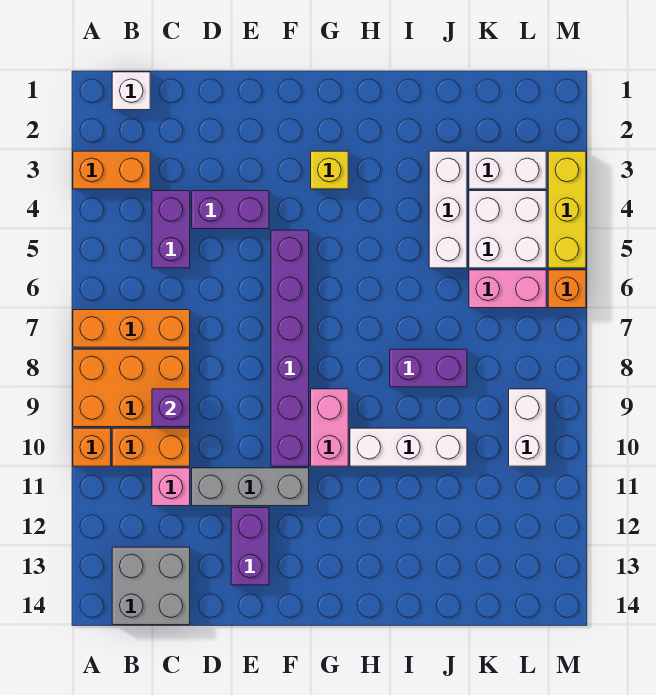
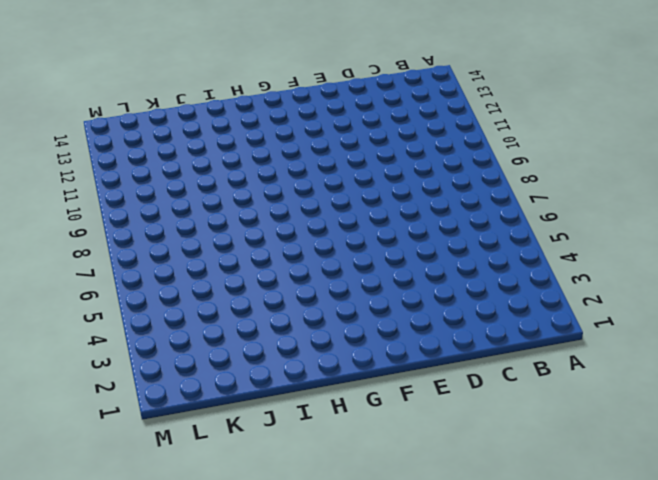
none -> orange 1x2 brick [73,151,150,189]
none -> orange 1x3 brick [73,310,190,347]
none -> orange 2x3 brick [73,349,190,427]

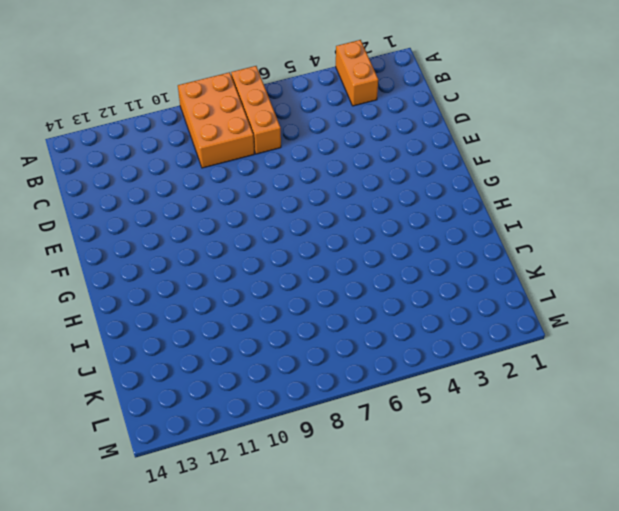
none -> orange 1x1 brick [73,428,111,466]
none -> white 1x1 brick [112,72,150,110]
none -> orange 1x2 brick [112,428,190,466]

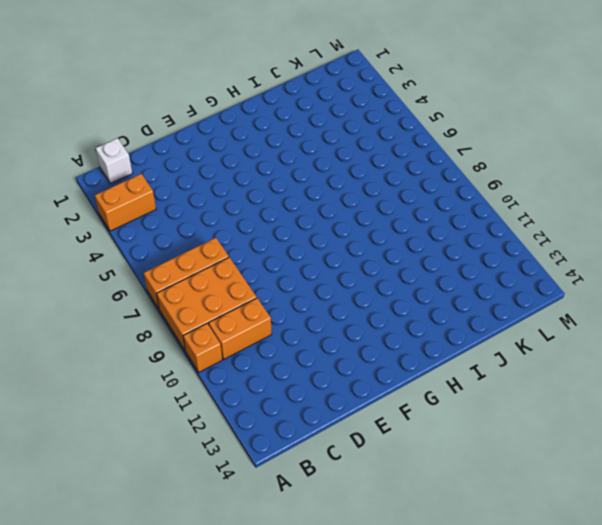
none -> grey 2x2 brick [112,547,190,625]
none -> purple 1x2 brick [152,191,190,268]
none -> pink 1x1 brick [152,468,190,506]

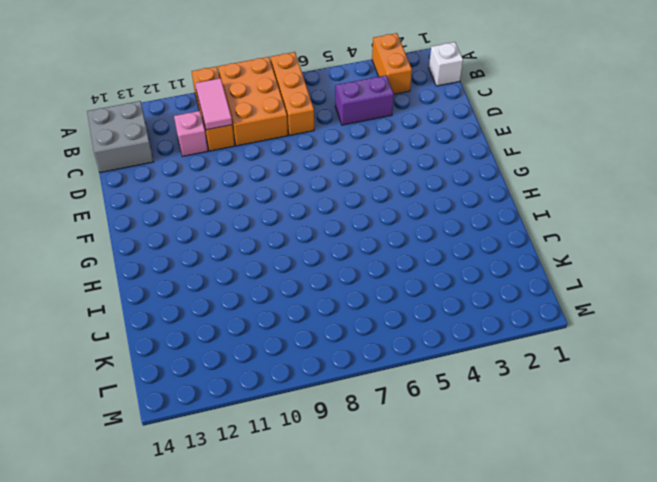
pink 1x2 tile [195,78,232,130] -> none
none -> purple 1x2 brick [192,191,269,229]
none -> grey 1x3 brick [192,468,309,506]
none -> purple 1x2 brick [231,508,269,585]

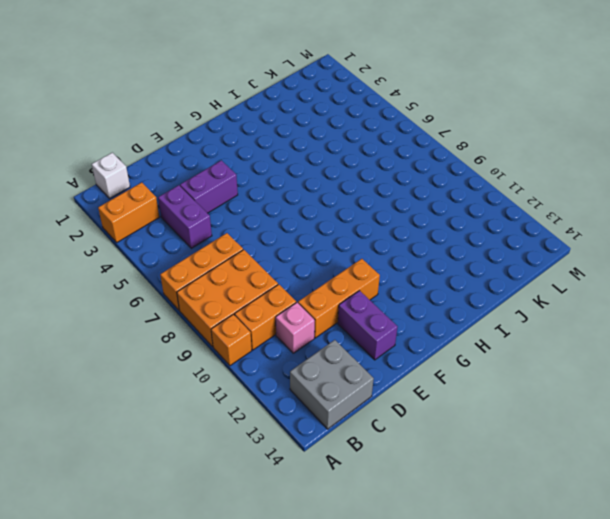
orange 1x3 brick [298,259,380,338] -> grey 1x3 brick [192,468,309,506]
none -> purple 1x6 brick [271,230,309,466]
none -> yellow 1x1 brick [311,151,348,189]
none -> pink 1x2 brick [311,389,348,466]

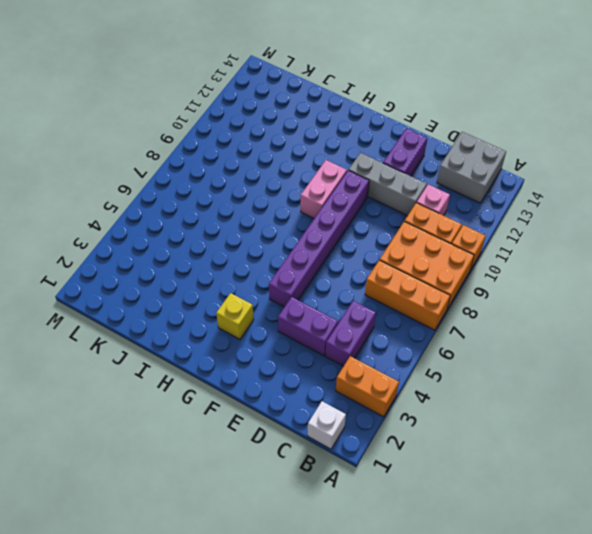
none -> white 1x3 brick [350,428,467,466]
none -> purple 1x2 brick [390,349,467,387]
none -> white 1x3 brick [429,151,467,268]

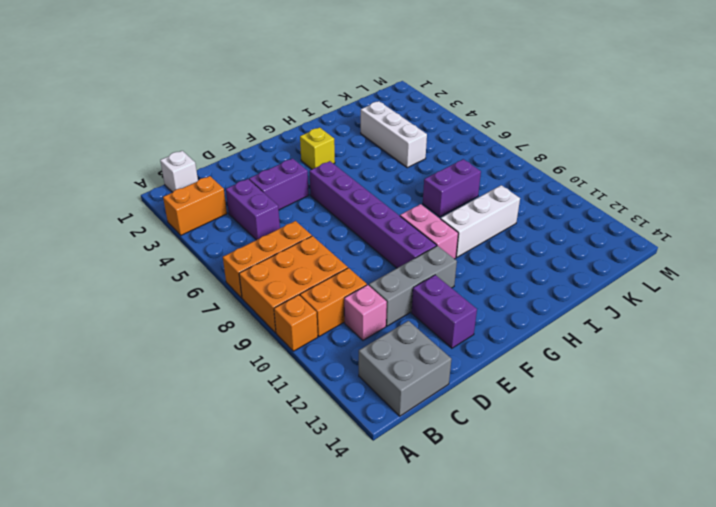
none -> white 1x2 brick [469,151,546,189]
none -> white 2x2 brick [469,191,546,268]
none -> pink 1x2 brick [469,270,546,308]

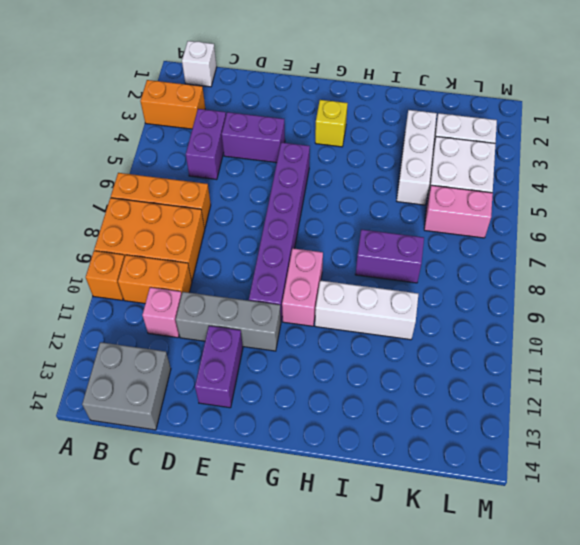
none -> white 1x2 brick [509,389,546,466]
none -> yellow 1x3 brick [548,151,586,268]
none -> orange 1x1 brick [548,270,586,308]

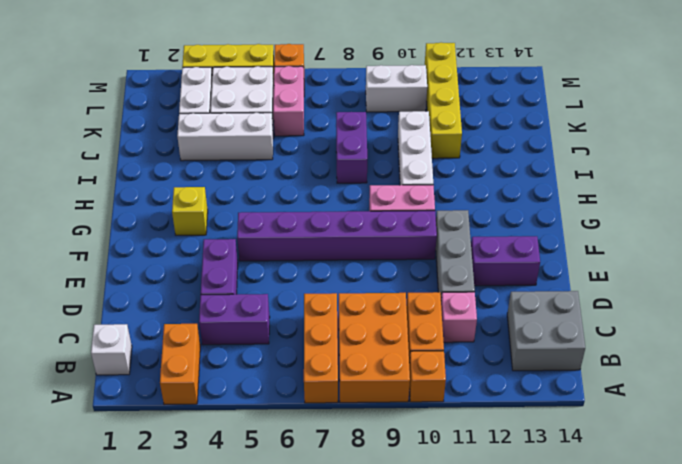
yellow 1x4 brick [425,43,462,158] -> none
none -> purple 1x1 brick [152,389,190,427]

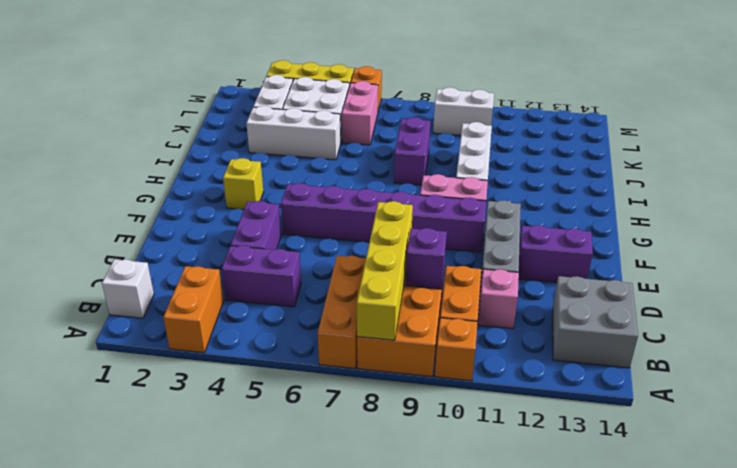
yellow 1x4 brick [357,201,413,340] -> none

